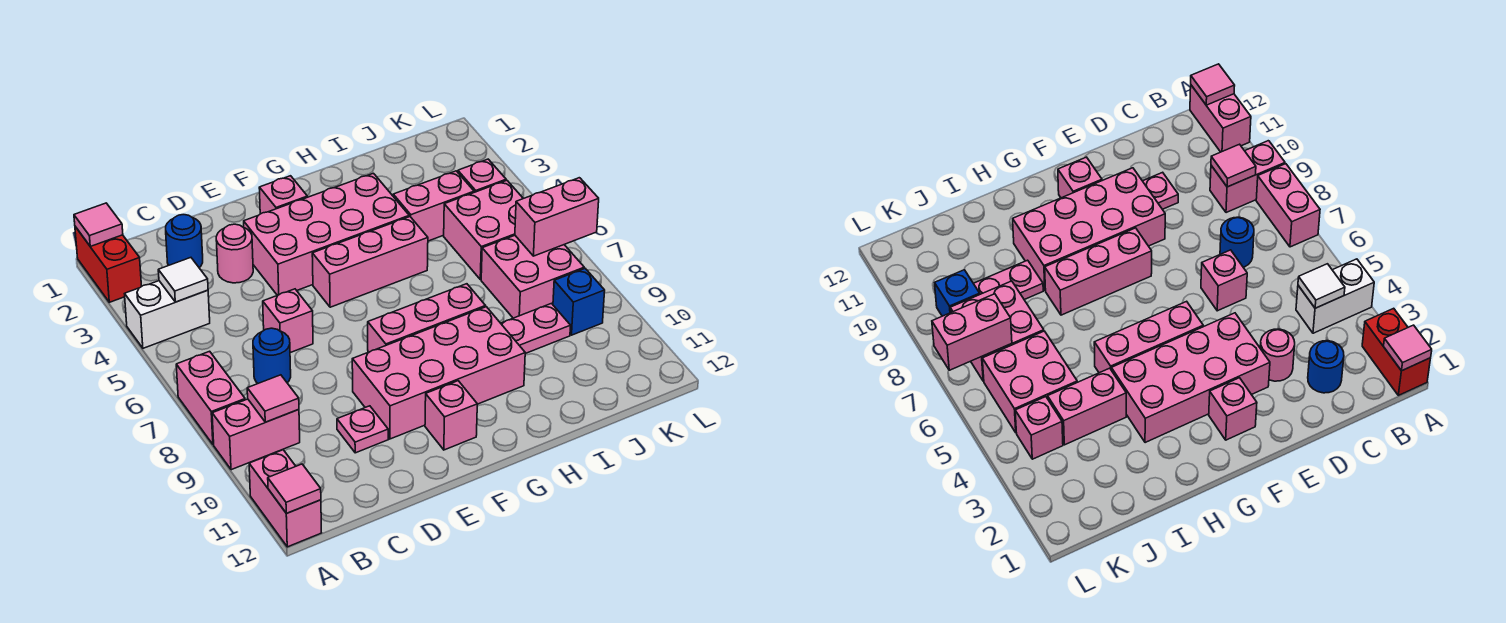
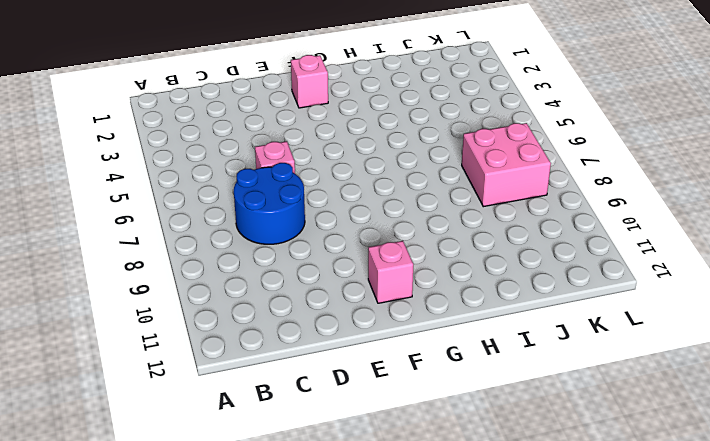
blue 2x2 round brick [234,163,305,244] -> blue 1x1 round brick [253,328,291,383]
none -> red 1x2 brick [75,227,142,302]
none -> white 1x2 brick [125,281,210,348]
none -> pink 1x2 brick [176,351,245,445]

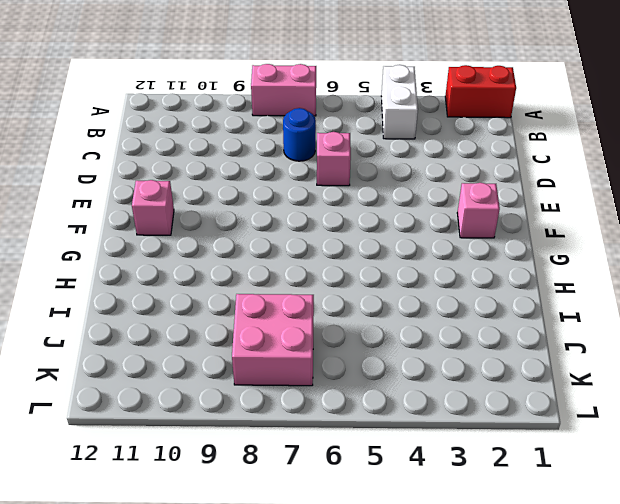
none -> pink 1x2 brick [212,399,300,470]
none -> pink 1x2 brick [249,450,321,547]
none -> blue 1x1 round brick [165,215,203,268]

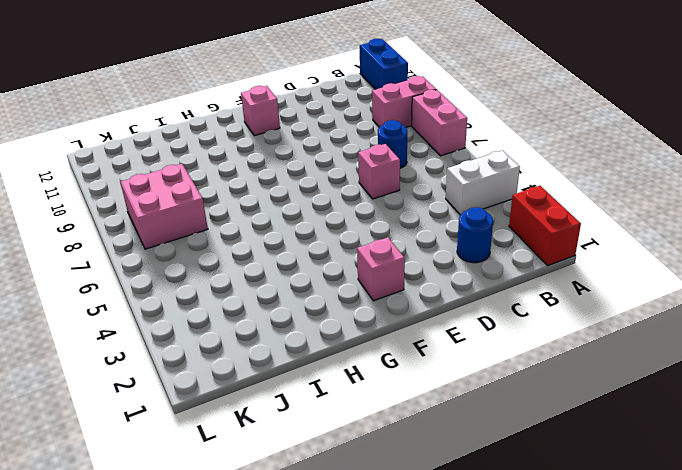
blue 1x2 brick [360,39,408,89] -> pink 1x2 brick [249,450,321,547]
none -> pink 1x1 round brick [216,224,253,283]
none -> pink 1x1 plate [337,406,388,453]
none -> pink 2x4 brick [244,173,409,295]

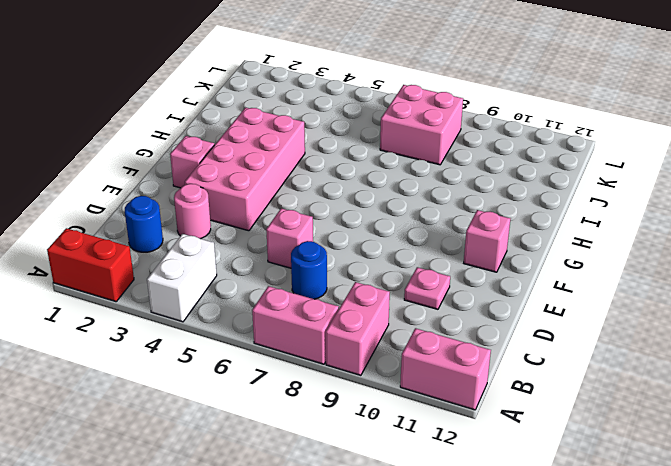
none -> pink 2x4 brick [352,307,525,439]
none -> pink 1x3 brick [312,217,428,307]
none -> pink 1x3 brick [368,284,485,352]

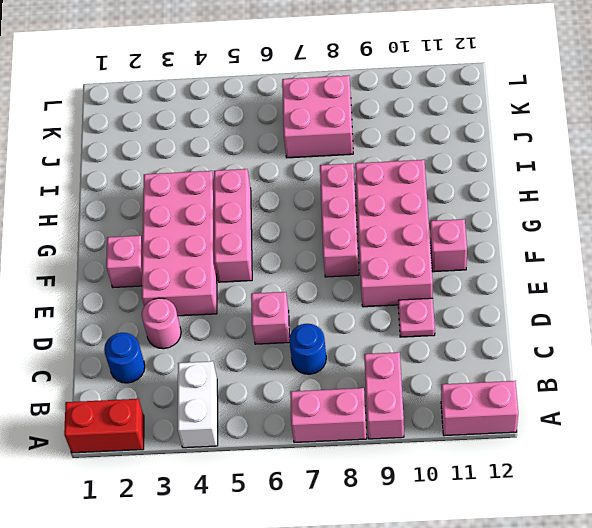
none -> pink 1x2 brick [393,171,474,241]
none -> pink 1x2 plate [501,303,571,354]
none -> pink 2x2 brick [444,180,523,280]

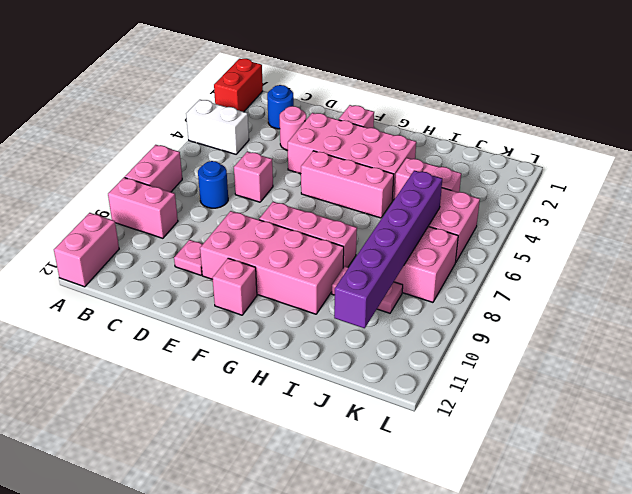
purple 1x6 brick [334,170,442,328] -> none
none -> pink 1x1 brick [458,159,506,192]
none -> blue 1x1 brick [553,269,605,335]
none -> pink 1x1 tile [74,203,123,246]

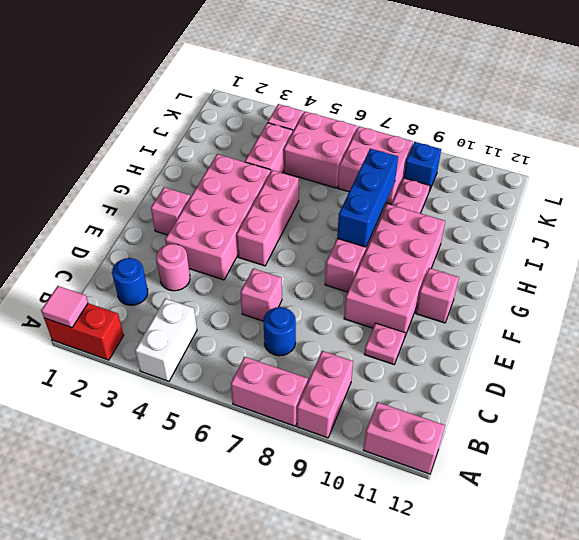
blue 1x3 brick [337,149,398,247] -> none
none -> pink 1x1 tile [268,464,321,513]
none -> white 1x1 tile [158,258,208,302]
none -> pink 1x1 tile [247,375,299,422]

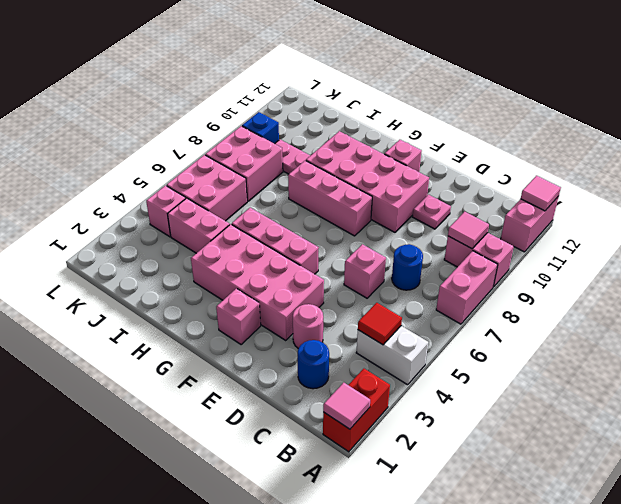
red 1x1 tile [358,303,402,345] -> white 1x1 tile [158,258,208,302]
none -> pink 1x2 brick [515,178,599,256]

